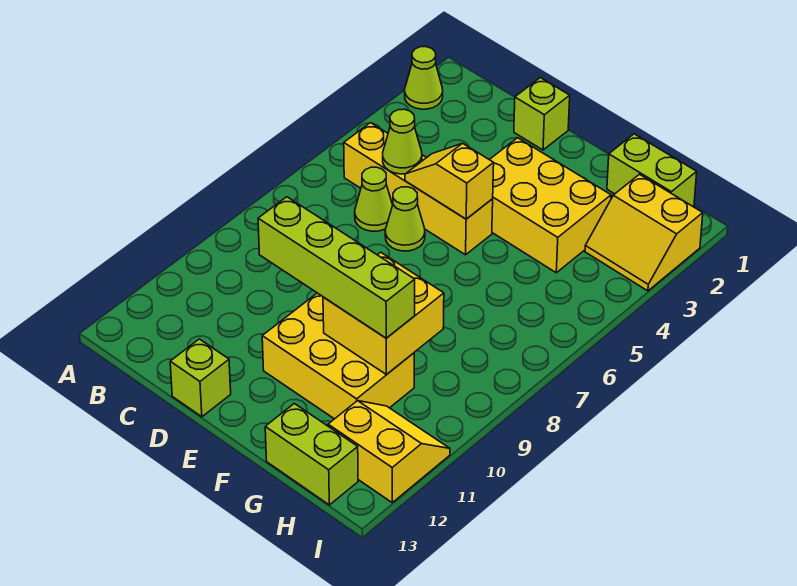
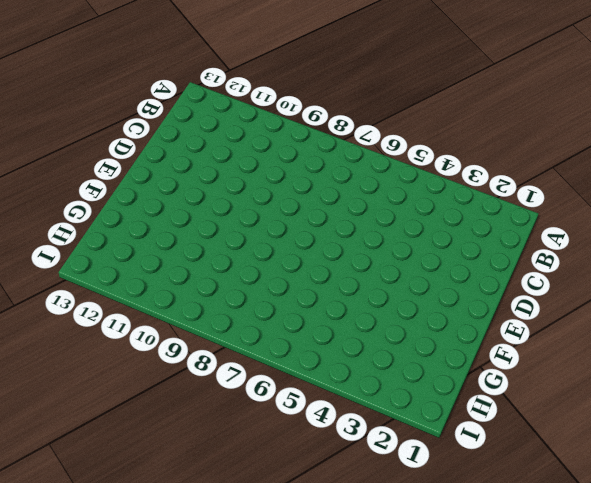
none -> lime 1x1 cone [405,47,443,109]
none -> yellow 1x4 brick [344,123,493,255]
none -> lime 1x1 cone [355,167,393,231]

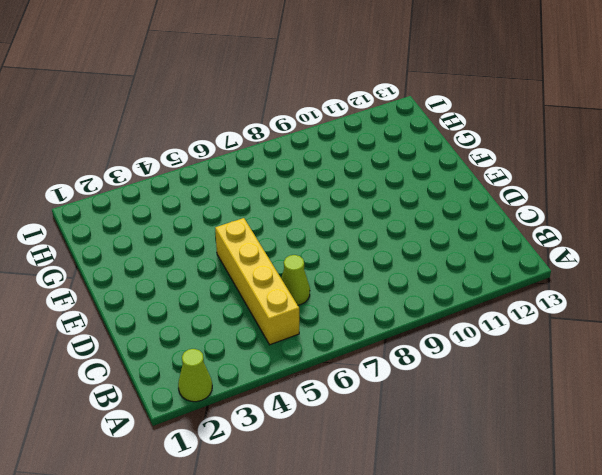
none -> lime 1x1 brick [514,78,570,150]
none -> lime 1x1 cone [385,187,425,251]
none -> lime 1x1 brick [170,339,231,417]

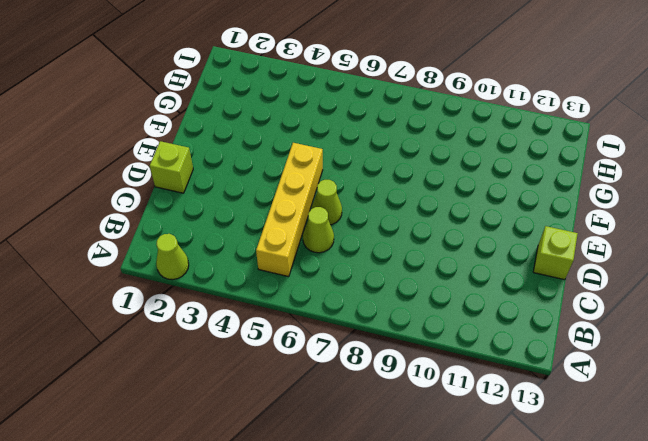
none -> yellow 2x3 brick [489,138,611,273]
none -> yellow 2x3 brick [262,293,414,419]
none -> lime 1x2 brick [607,134,697,207]

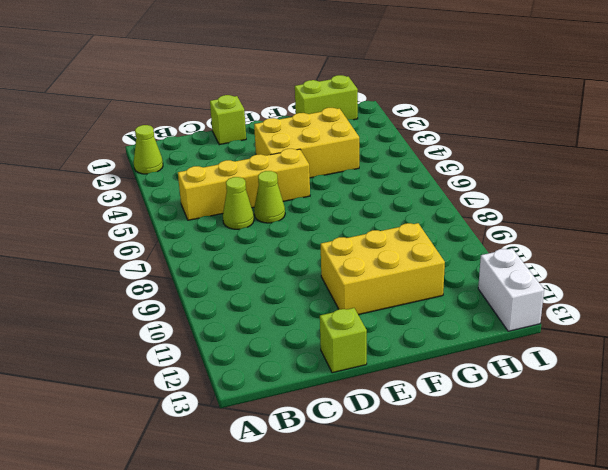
white 1x2 brick [478,248,544,331] -> yellow 2x2 slope [328,401,450,502]
none -> lime 1x2 brick [265,404,358,505]
none -> yellow 2x2 slope [585,174,703,291]
none -> lime 1x1 cone [383,109,422,174]

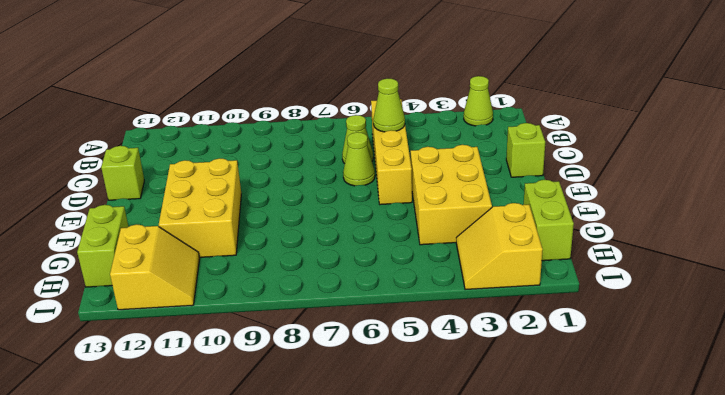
none -> yellow 1x2 slope [405,143,494,219]
none -> yellow 2x2 brick [323,252,444,375]
none -> lime 1x4 brick [258,197,415,338]

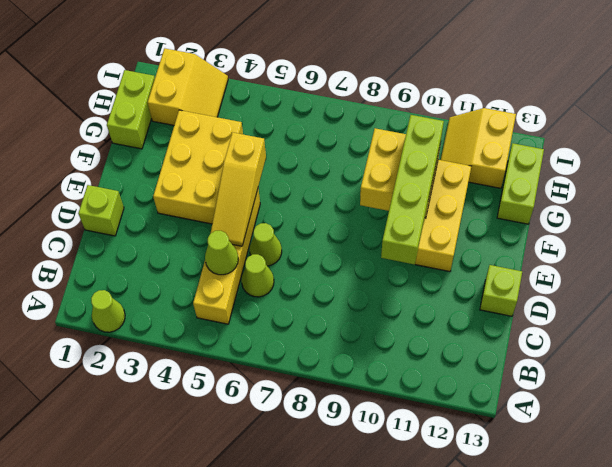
yellow 1x3 slope [211,133,266,246] -> yellow 1x2 slope [405,143,494,219]

